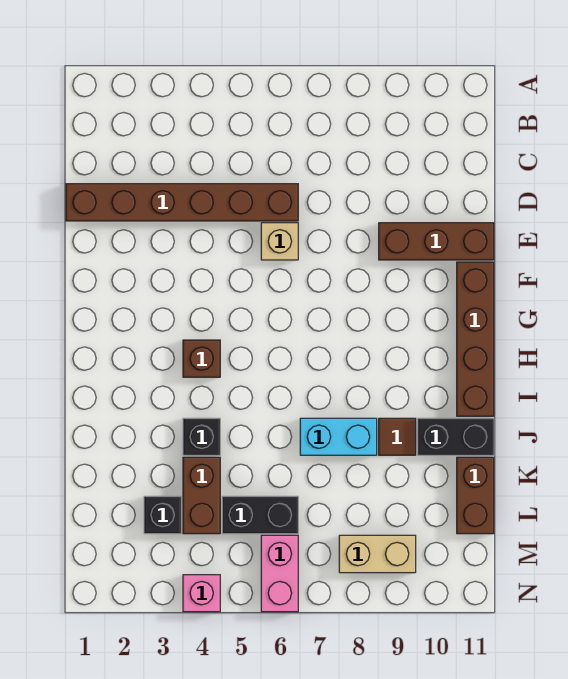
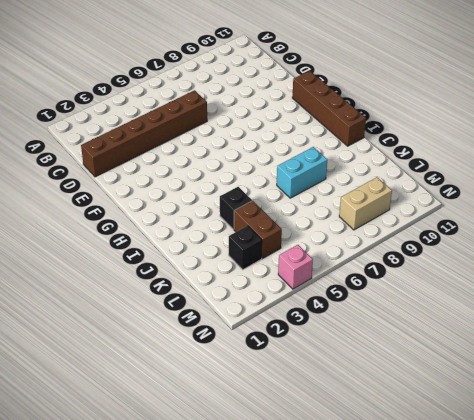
none -> tan 1x1 brick [261,223,298,260]
none -> brown 1x3 brick [379,223,494,260]
none -> brown 1x1 brick [183,340,220,377]

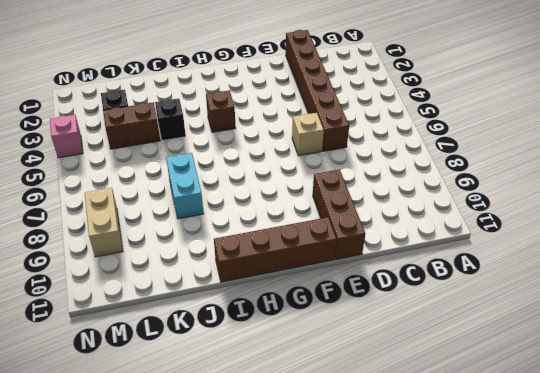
none -> brown 1x1 tile [379,418,416,455]
none -> black 1x2 brick [418,418,494,455]
none -> brown 1x2 brick [457,457,494,534]

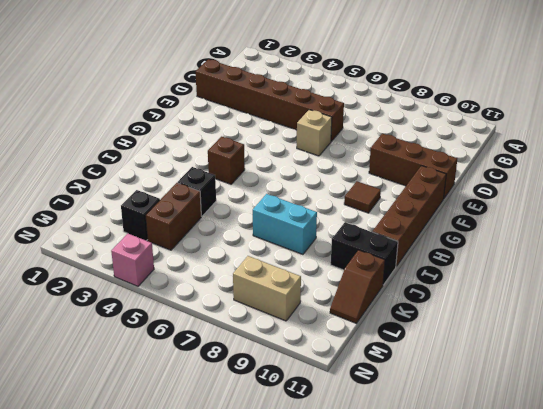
brown 1x1 tile [344,181,381,213] -> brown 1x1 tile moved to [379,418,416,455]
brown 1x2 slope [330,250,385,323] -> brown 1x2 brick [457,457,494,534]
none -> black 1x2 brick [222,496,298,534]
none -> pink 1x2 brick [261,535,298,612]

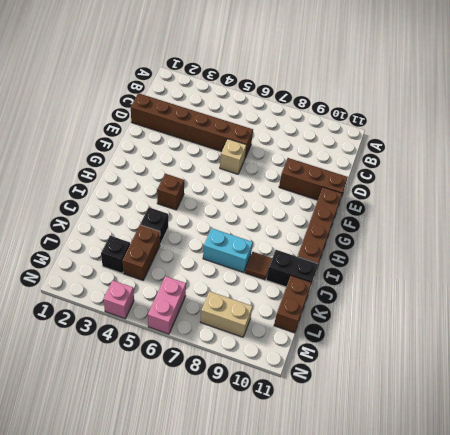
none -> black 1x2 brick [222,496,298,534]

